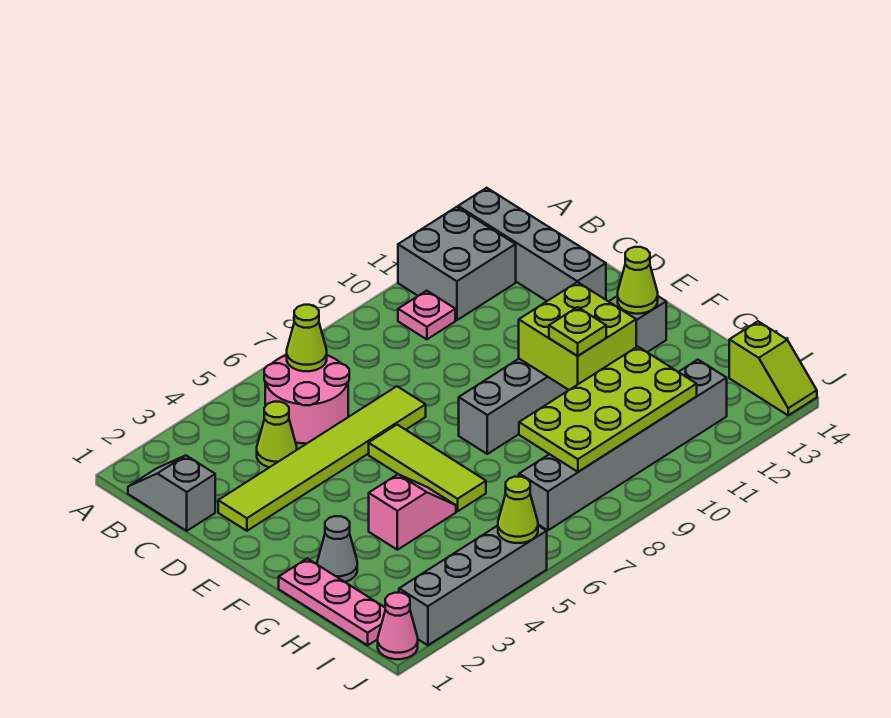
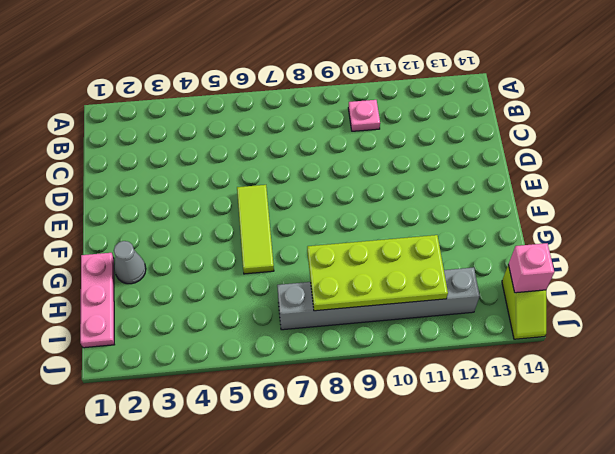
pink 1x1 brick [508,243,554,293] -> none
none -> grey 2x2 brick [398,207,516,320]
none -> grey 1x4 brick [458,188,606,301]
none -> grey 1x2 slope [128,455,215,531]

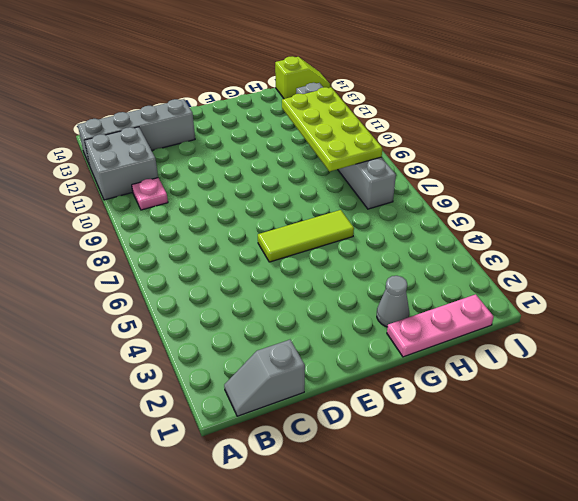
none -> pink 2x2 round brick [264,355,349,444]
none -> lime 1x1 cone [257,402,297,467]
none -> lime 1x6 tile [218,386,426,531]

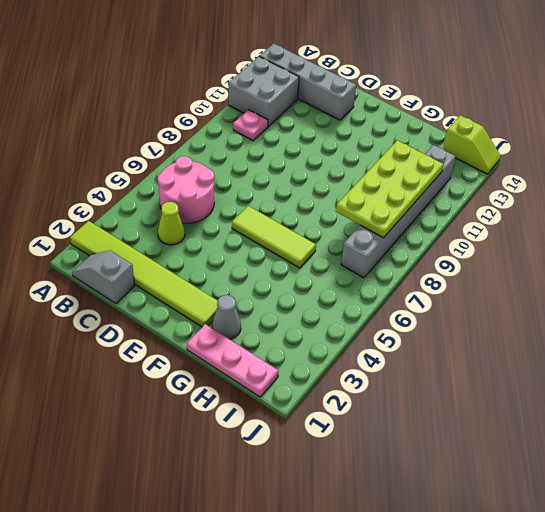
lime 1x6 tile [70,221,218,327] -> lime 1x6 tile turned to [218,386,426,531]
none -> grey 1x6 brick [459,296,666,454]
none -> pink 1x2 slope [369,474,456,550]
none -> pink 1x1 cone [378,593,418,659]

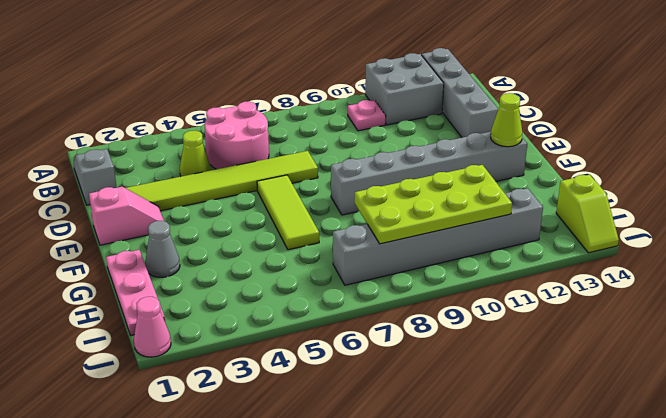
pink 1x2 slope [89,187,164,245] -> pink 1x2 slope moved to [369,474,456,550]
none -> grey 1x4 brick [399,526,547,645]
none -> lime 1x1 cone [287,305,327,371]
none -> lime 2x2 brick [519,282,636,390]

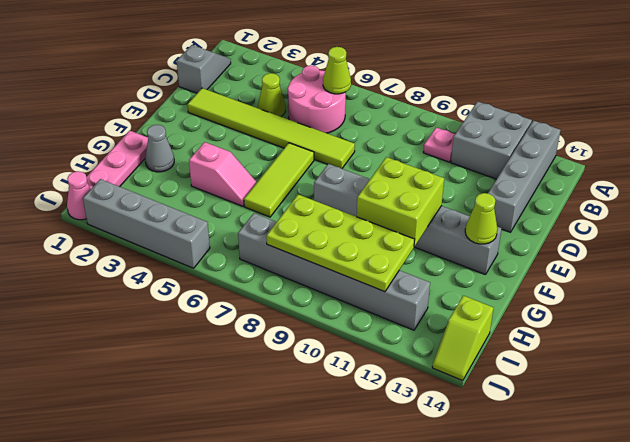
none -> lime 1x1 cone [498,477,538,543]
none -> lime 1x1 plate [549,307,606,356]

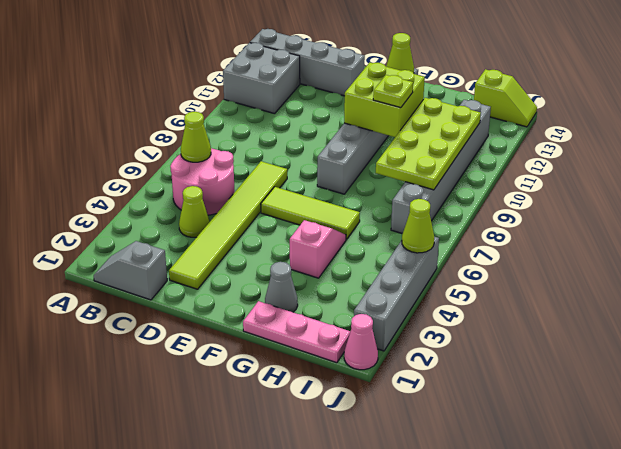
none -> pink 1x1 plate [398,291,455,339]

